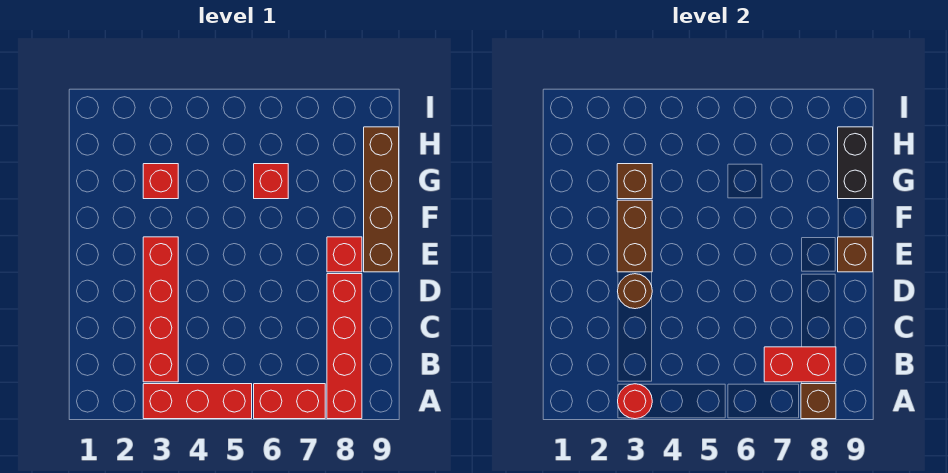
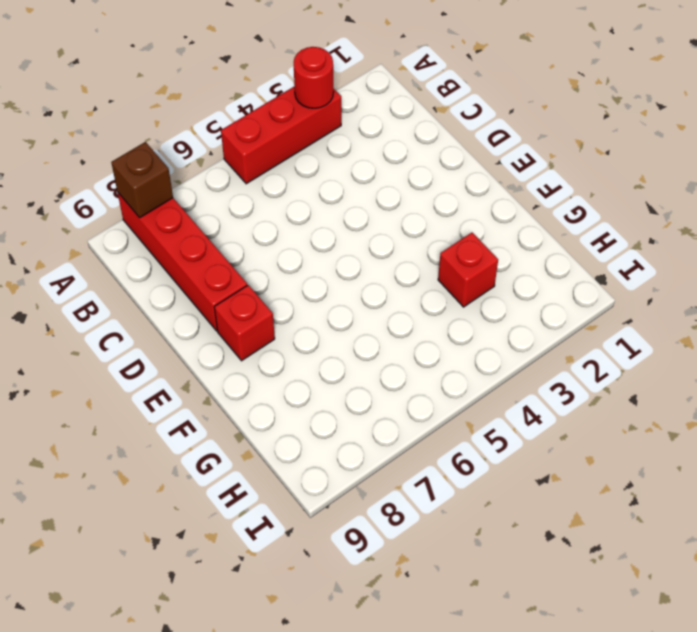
none -> red 1x2 brick [254,384,325,419]
none -> red 1x4 brick [143,237,178,382]
none -> brown 1x4 brick [364,127,399,272]

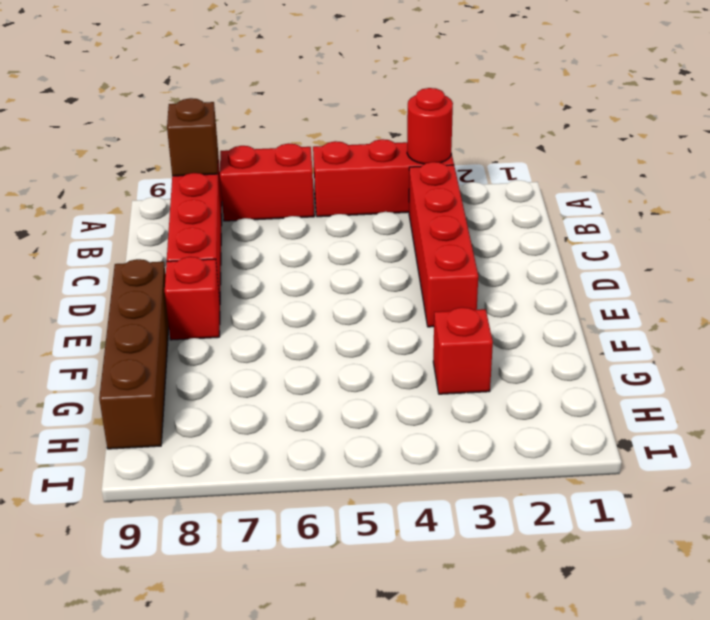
none -> red 1x1 brick [254,164,288,199]
none -> red 1x2 brick [764,347,836,382]
none -> brown 1x1 round brick [618,274,652,309]

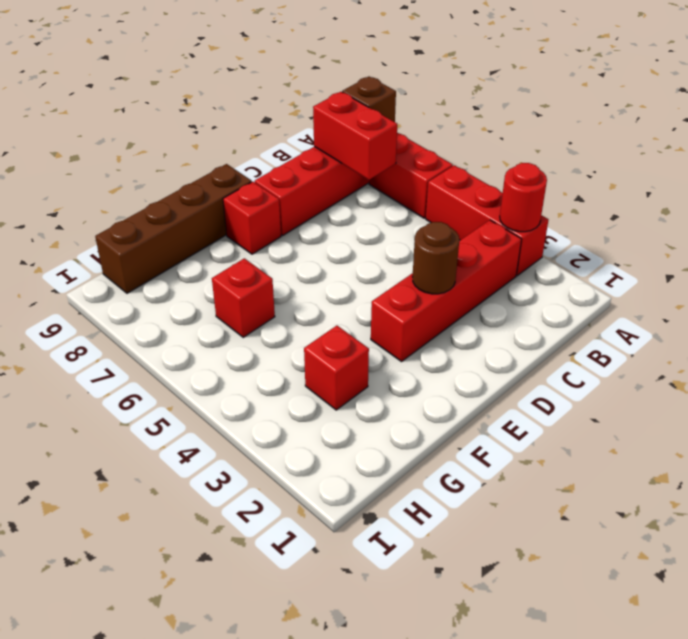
none -> brown 1x2 brick [617,200,652,272]
none -> brown 1x1 brick [838,237,873,272]
none -> brown 1x1 brick [617,164,652,199]

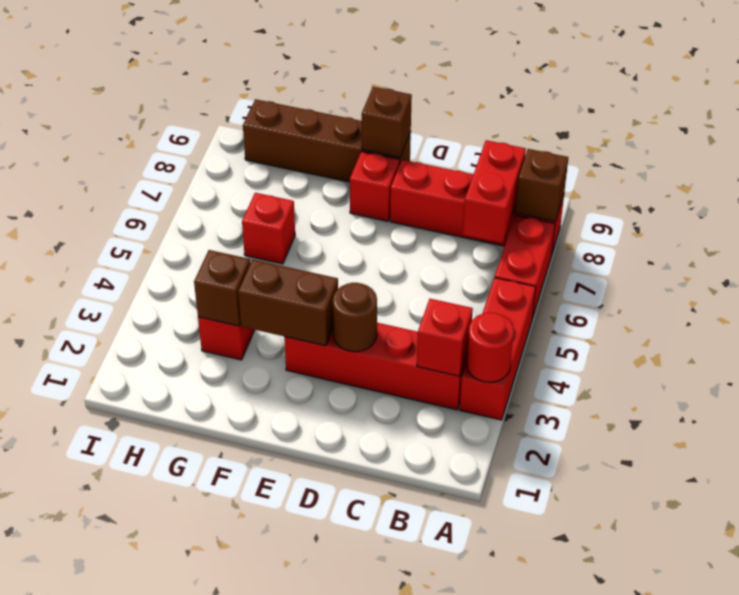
red 1x1 brick [417,299,473,376] -> none
none -> black 1x2 brick [838,127,873,199]

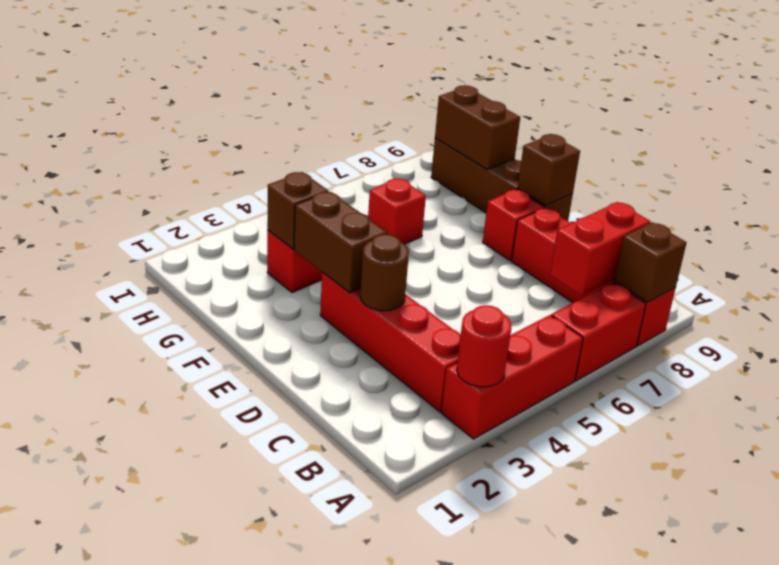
brown 1x2 brick [435,85,520,170] -> black 1x2 brick [838,127,873,199]

